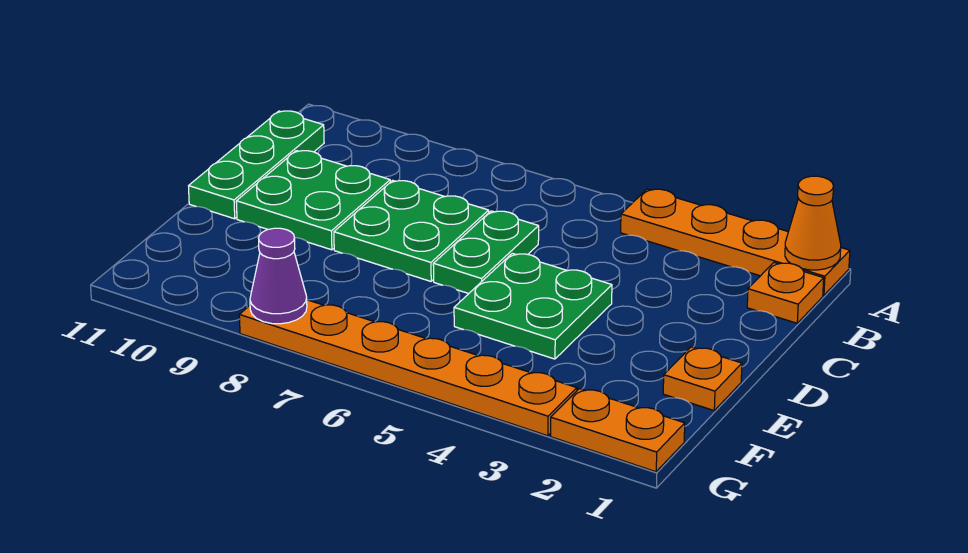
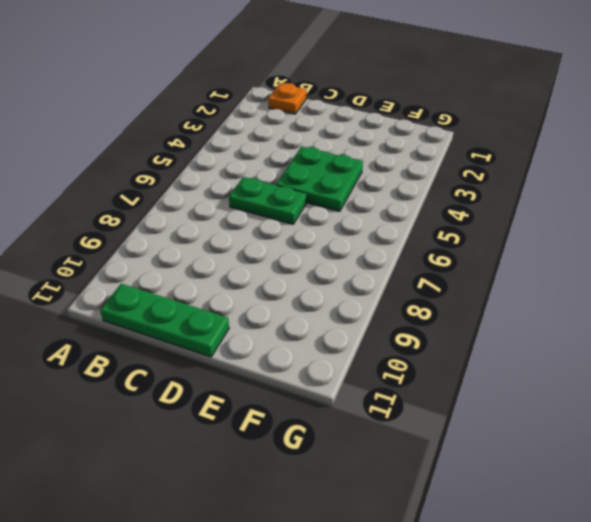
none -> orange 1x4 plate [621,189,850,295]
none -> green 2x2 plate [334,180,489,281]
none -> green 2x2 plate [236,151,390,250]

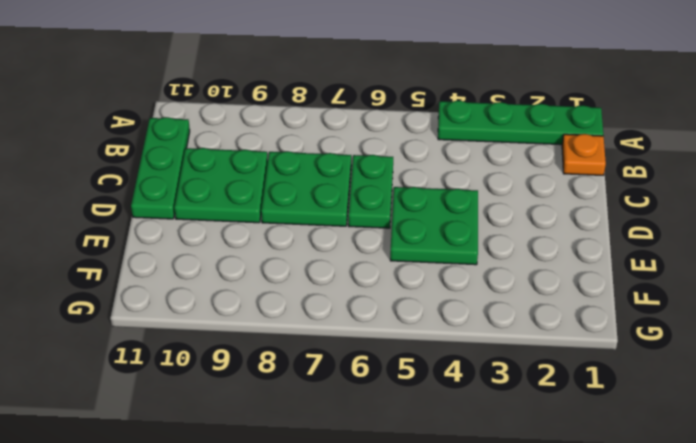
green 1x4 plate [438,101,603,145] -> orange 1x4 plate [621,189,850,295]
none -> orange 1x1 plate [663,347,742,410]
none -> orange 1x2 plate [551,389,685,472]
none -> orange 1x6 plate [239,300,577,436]

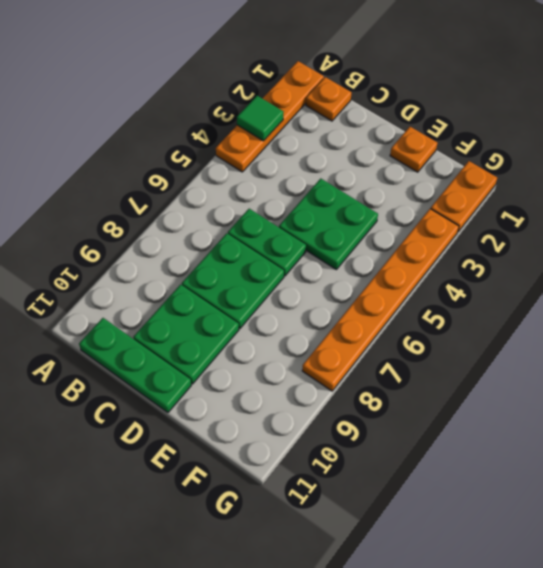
green 1x1 tile [237,96,284,141] -> none
none -> orange 1x1 cone [785,176,841,270]
none -> purple 1x1 cone [250,228,307,324]

